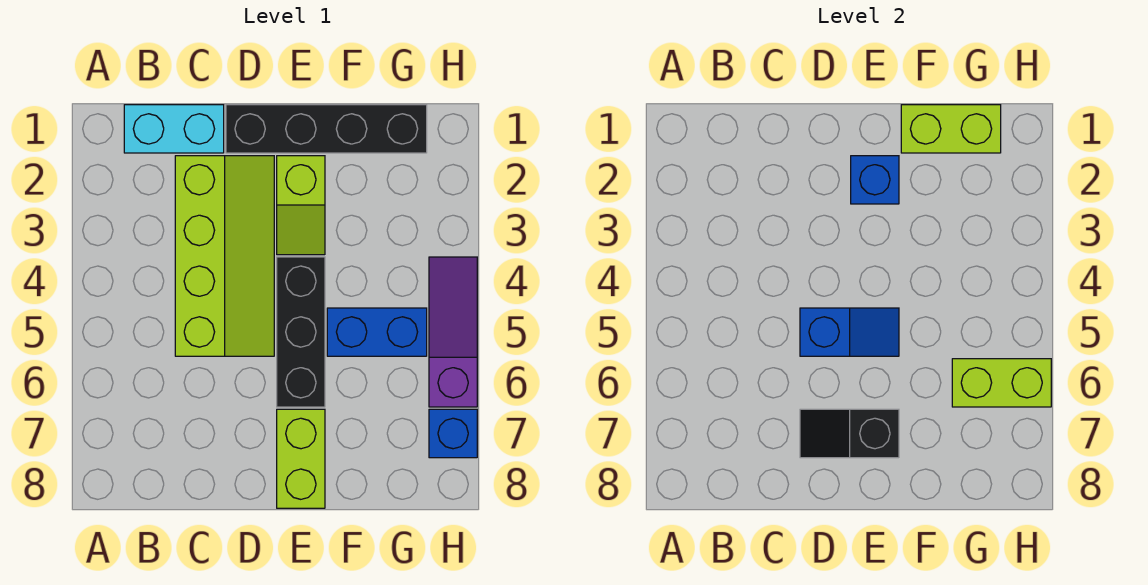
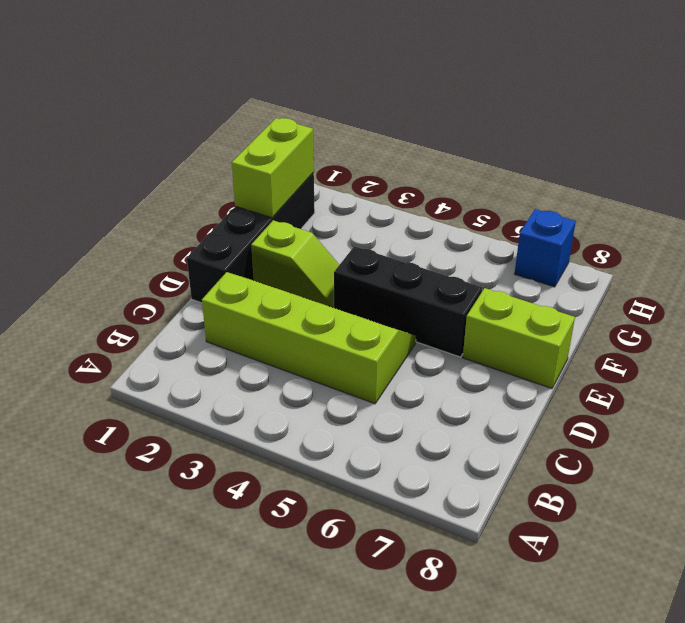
none -> cyan 1x2 brick [124,105,224,153]
none -> blue 1x2 brick [327,308,427,356]
none -> purple 1x3 slope [429,257,477,407]

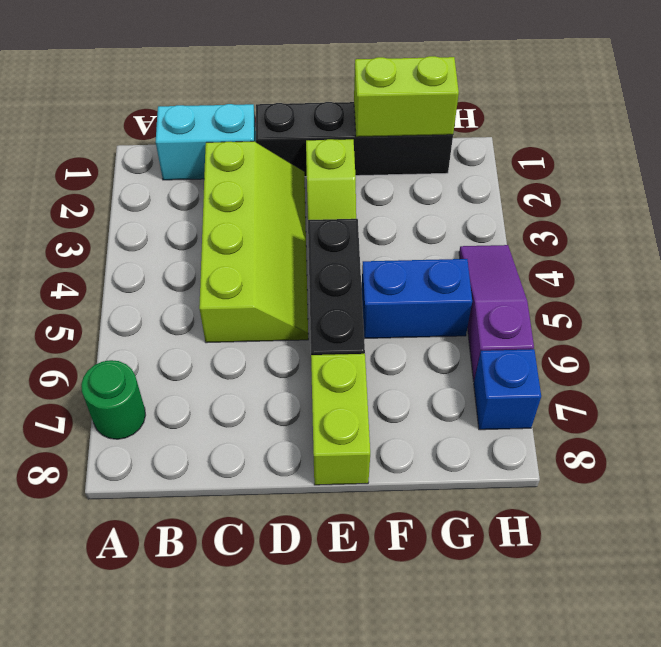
green 1x1 round brick [81,360,145,439] -> none
none -> blue 1x2 slope [800,308,899,356]
none -> black 1x2 slope [800,409,899,458]
none -> blue 1x1 brick [851,156,899,204]

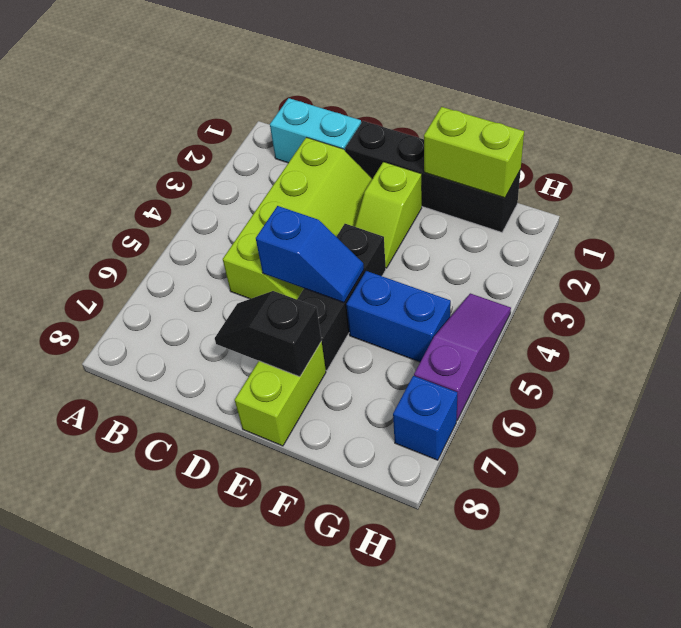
none -> blue 1x1 brick [851,156,899,204]
none -> lime 1x2 brick [952,359,1051,407]

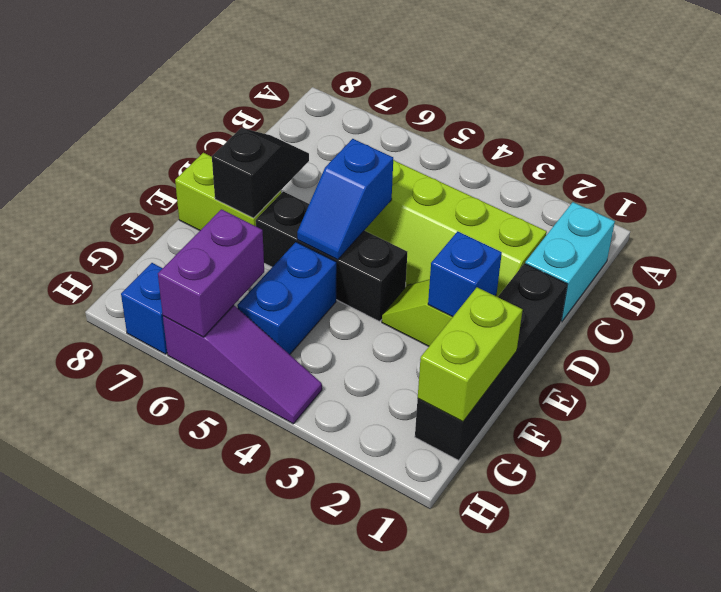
purple 1x2 brick [158,209,264,337] -> lime 1x2 brick [952,359,1051,407]

